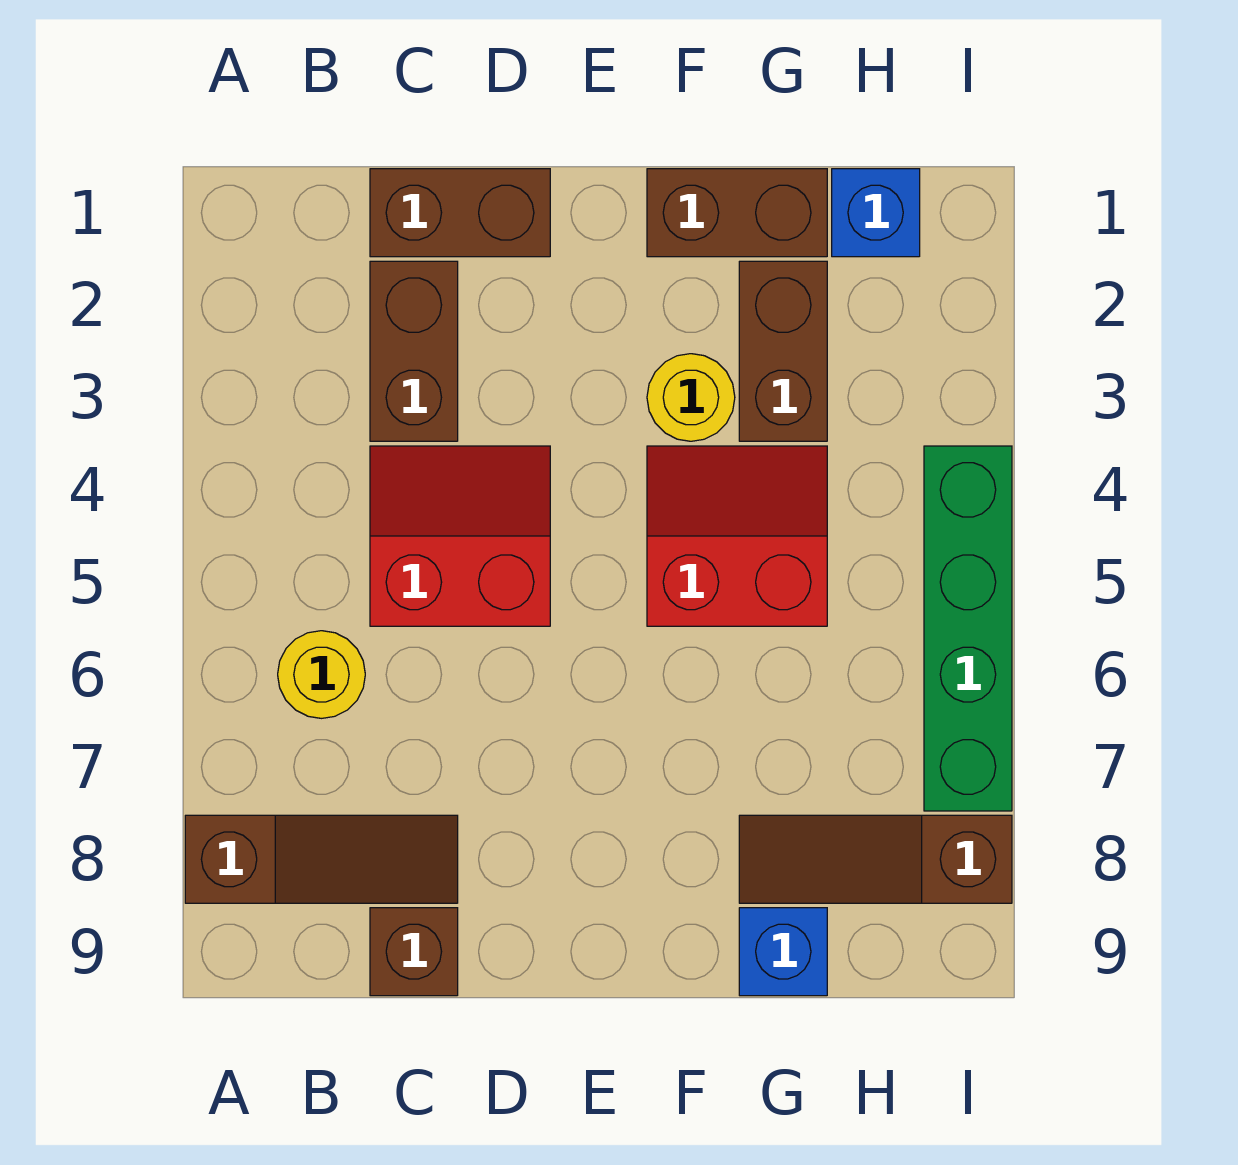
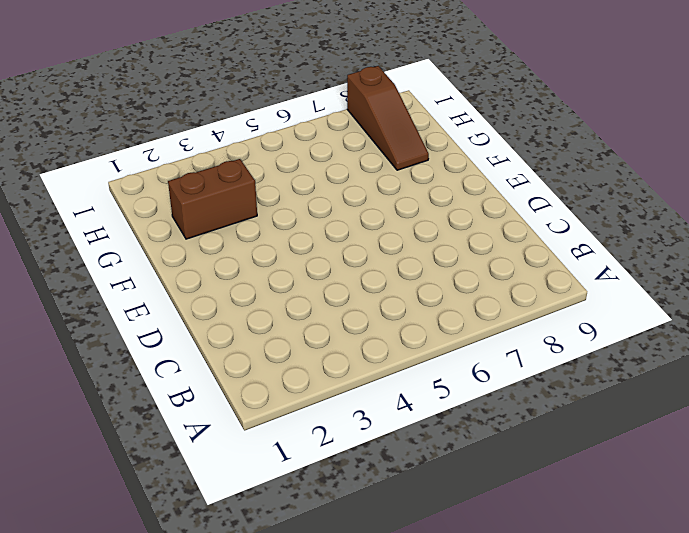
none -> brown 1x3 slope [185,815,458,903]
none -> yellow 1x1 round brick [278,631,365,718]
none -> brown 1x2 brick [370,169,550,257]

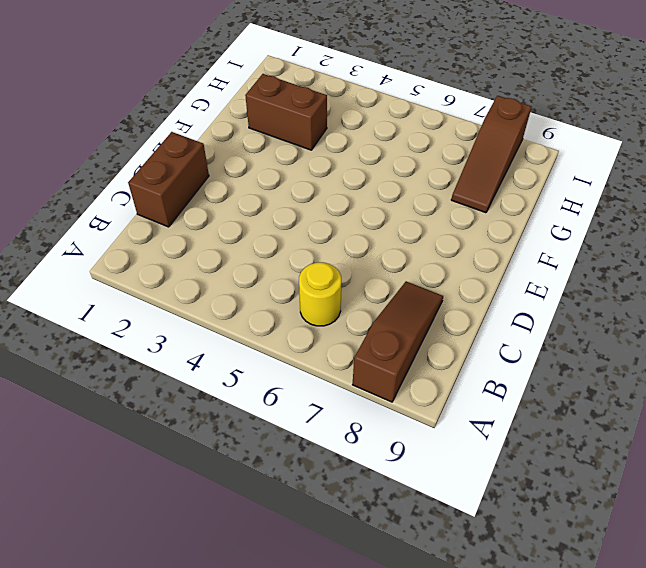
none -> brown 1x2 brick [370,261,458,441]
none -> red 2x2 slope [370,446,550,626]
none -> brown 1x1 brick [370,908,458,996]

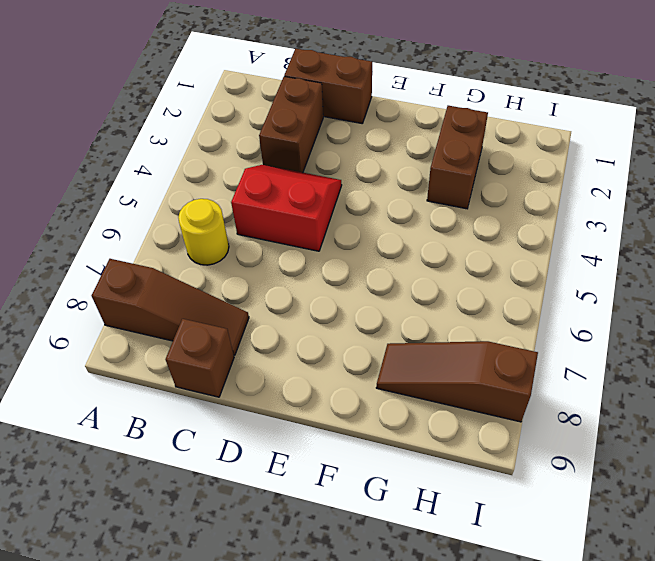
none -> brown 1x2 brick [647,169,827,257]
none -> yellow 1x1 round brick [647,354,735,441]
none -> red 2x2 slope [647,446,827,626]

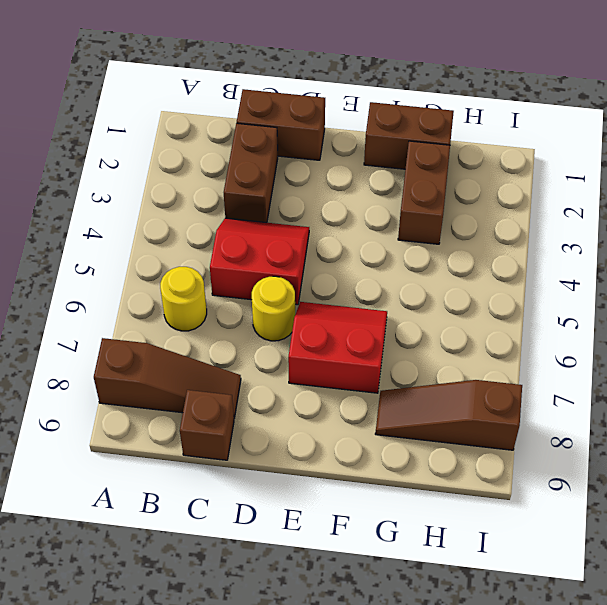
yellow 1x1 round brick [252,276,295,341] -> yellow 1x1 round brick moved to [647,354,735,441]
red 2x2 slope [288,302,387,393] -> red 2x2 slope moved to [647,446,827,626]
none -> blue 1x1 brick [739,908,827,996]
none -> blue 1x1 brick [832,169,920,257]
none -> green 1x4 brick [924,446,1012,811]

